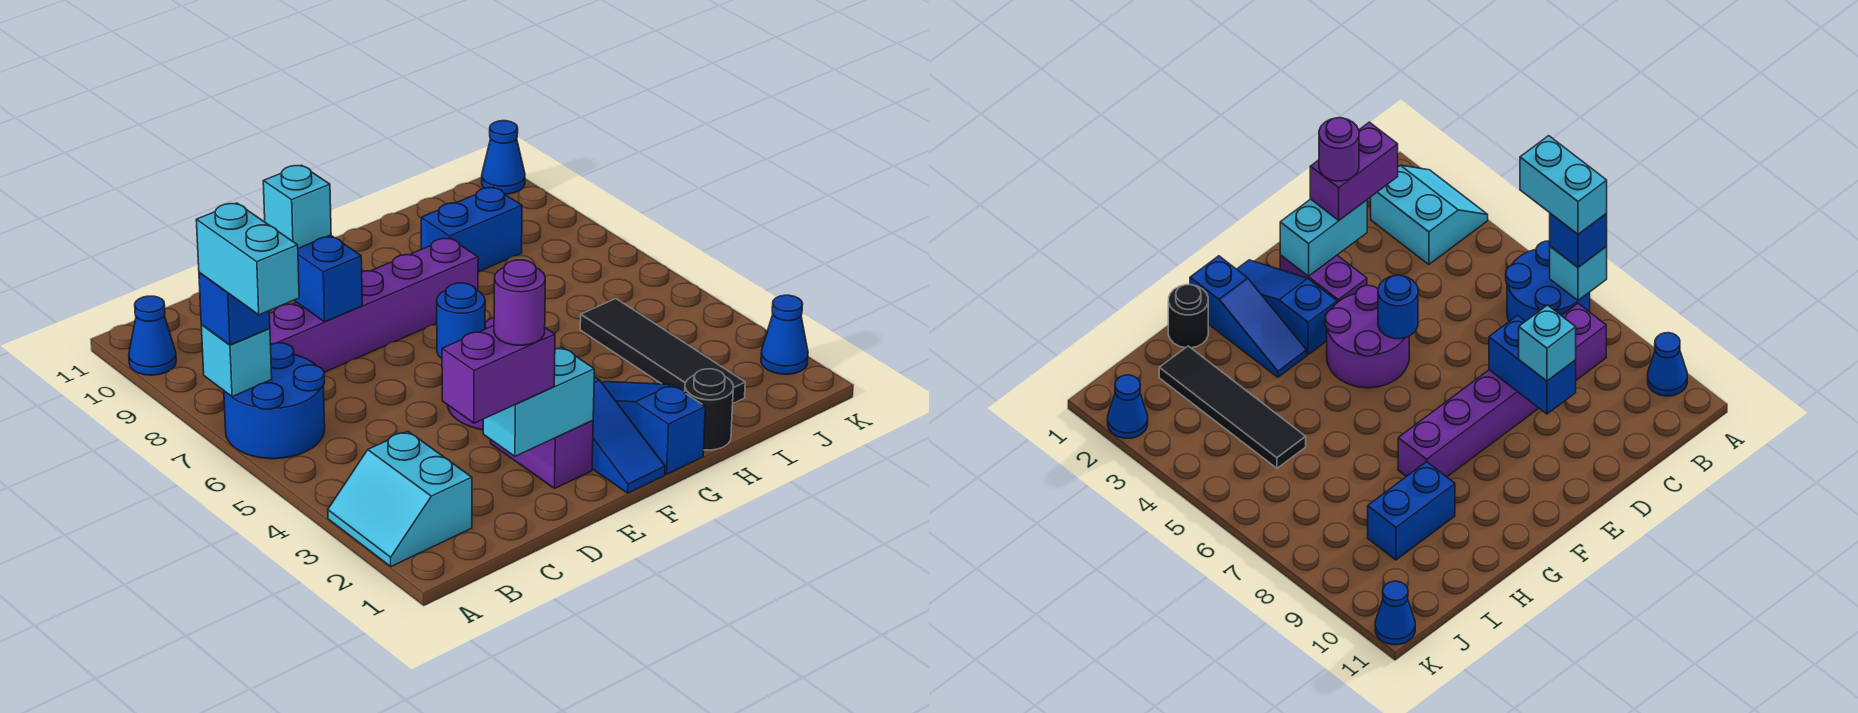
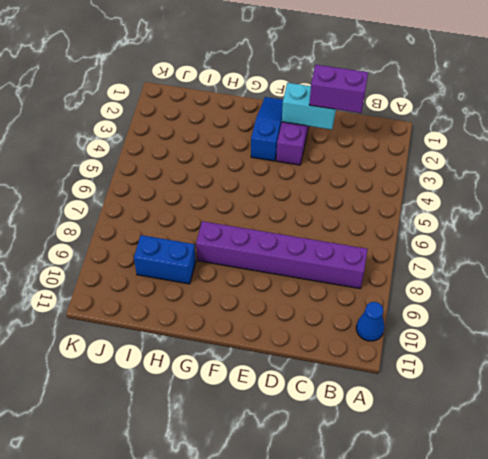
none -> cyan 2x2 slope [328,431,472,566]
none -> blue 2x2 round brick [224,343,325,459]
none -> purple 2x2 round brick [1325,286,1409,388]

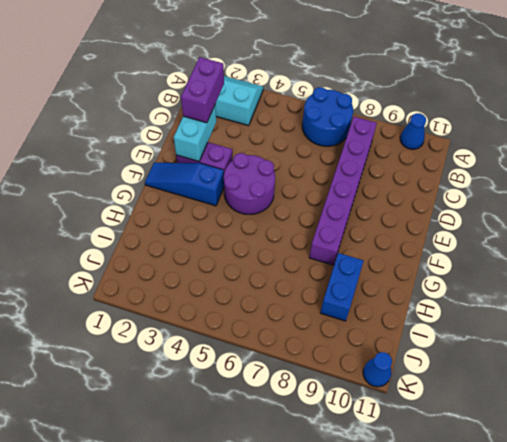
none -> blue 1x3 slope [602,382,705,474]
none -> black 1x1 round brick [685,369,733,450]
none -> black 1x4 tile [580,299,745,403]

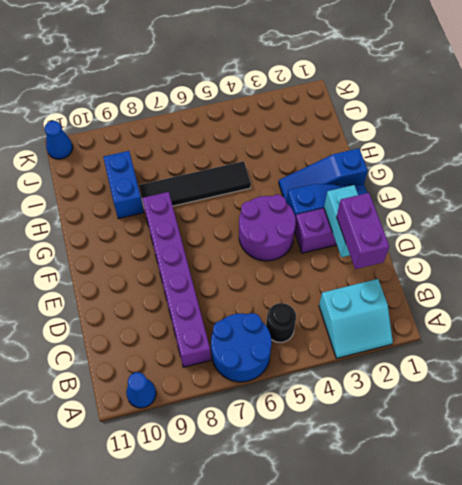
black 1x1 round brick [266,303,296,342] -> black 1x1 round brick moved to [685,369,733,450]
black 1x4 tile [139,161,251,206] -> black 1x4 tile moved to [580,299,745,403]
none -> blue 1x1 cone [761,295,808,374]
none -> cyan 1x1 brick [201,325,272,396]
none -> blue 1x2 brick [294,235,362,322]

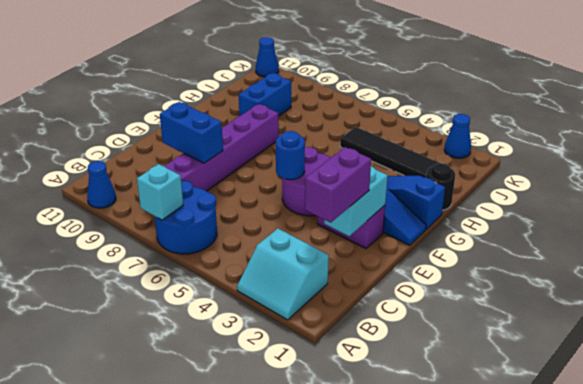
none -> blue 1x1 brick [199,272,270,345]
none -> cyan 1x1 brick [263,165,331,248]
none -> cyan 1x2 brick [196,203,299,315]

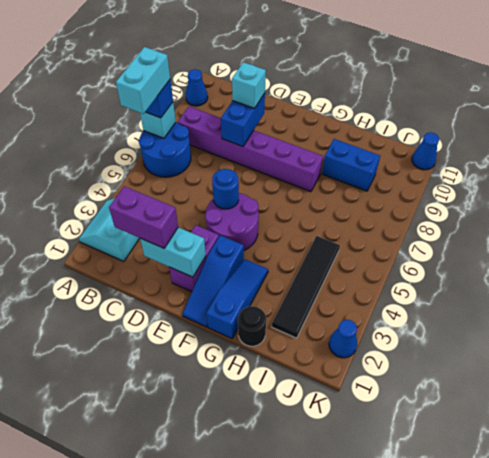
none -> purple 1x1 round brick [494,260,545,345]

